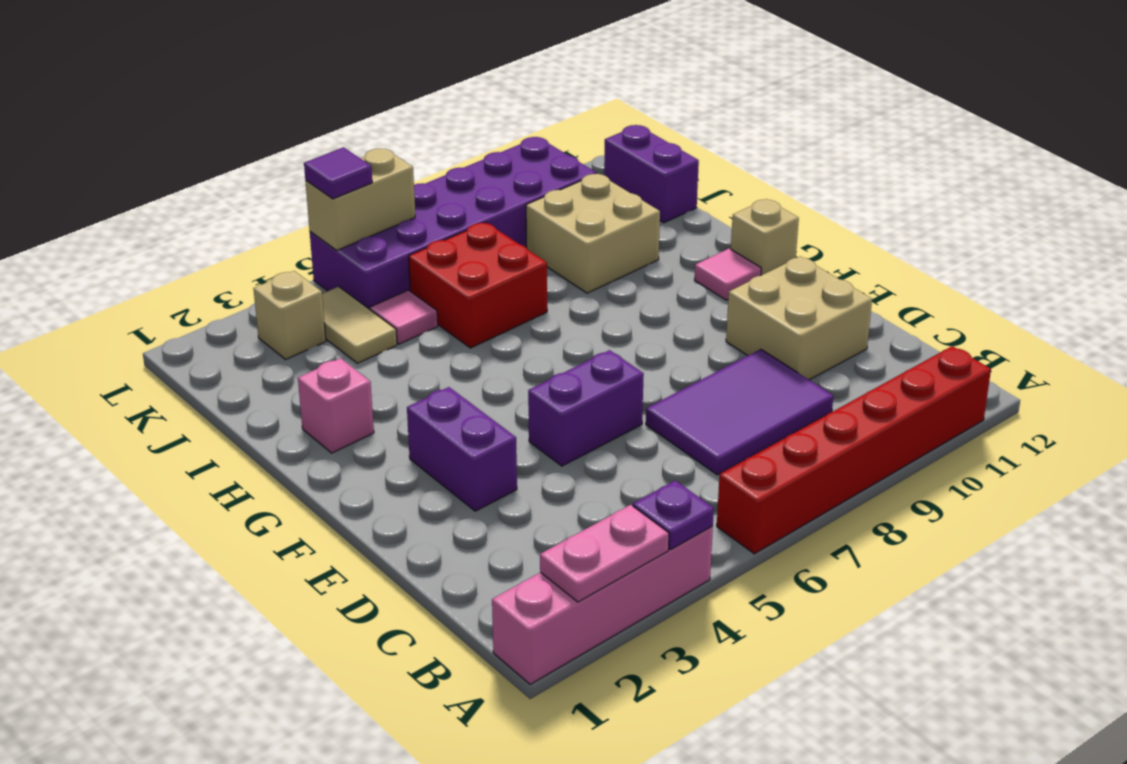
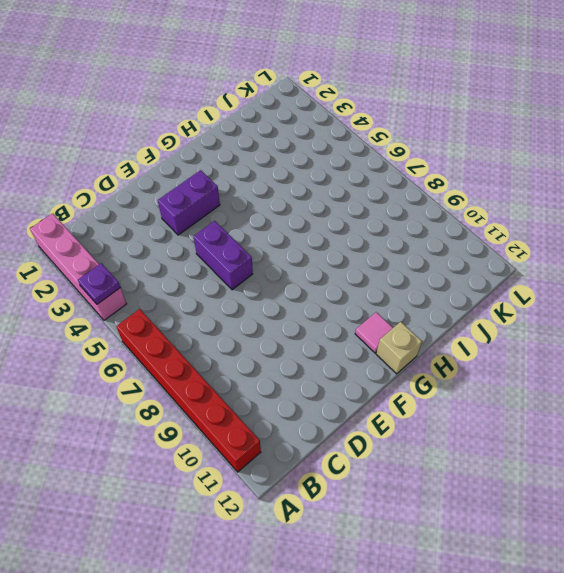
none -> purple 2x3 tile [646,349,833,475]
none -> tan 2x2 brick [726,256,872,380]
none -> pink 1x1 brick [298,358,374,453]

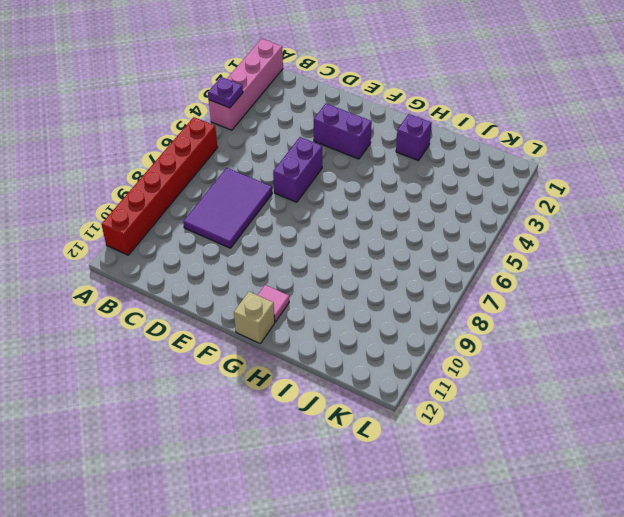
purple 1x1 brick [396,114,432,161] -> pink 1x1 brick [298,358,374,453]
none -> tan 2x2 brick [726,256,872,380]
none -> red 2x2 brick [409,222,547,348]
none -> tan 2x2 brick [526,174,660,293]

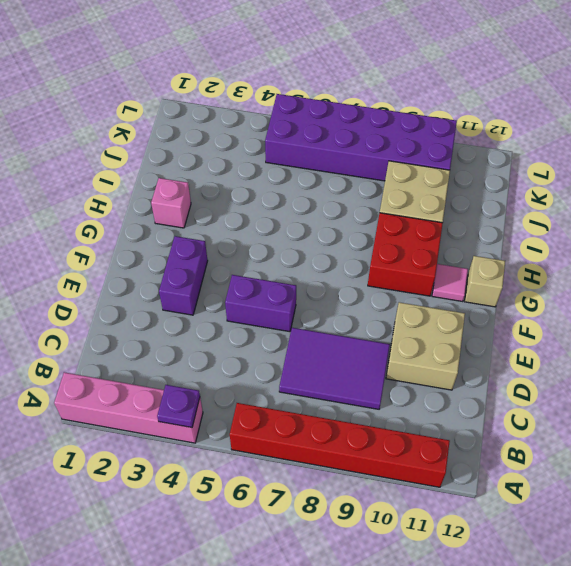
red 2x2 brick [368,213,443,296] -> red 2x2 brick moved to [409,222,547,348]
none -> tan 1x2 tile [322,287,397,363]
none -> pink 1x1 tile [370,290,438,344]
none -> purple 1x2 brick [604,125,699,223]

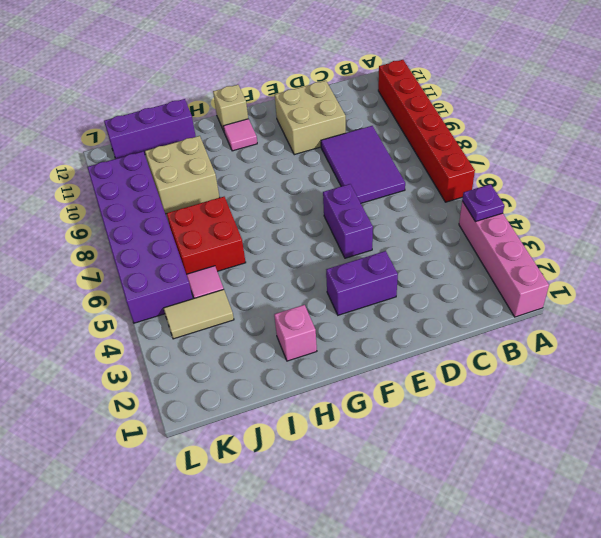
purple 1x3 brick [104,99,196,159] -> purple 1x2 brick [604,125,699,223]
none -> tan 1x1 brick [253,271,326,359]
none -> pink 1x2 plate [540,505,669,602]
none -> tan 1x2 brick [305,149,415,250]

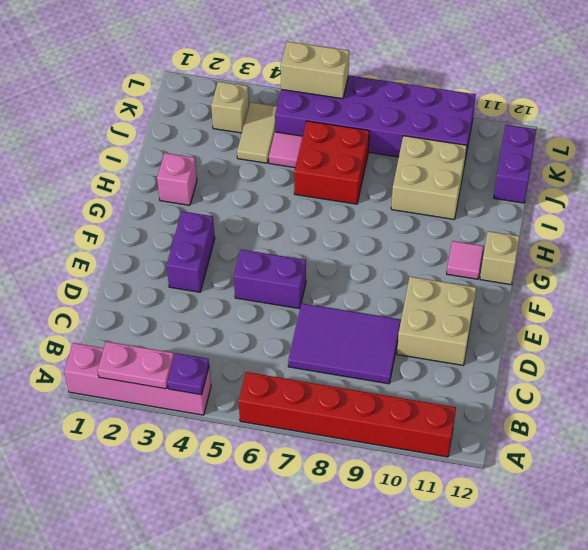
none -> purple 1x1 tile [304,147,372,199]

